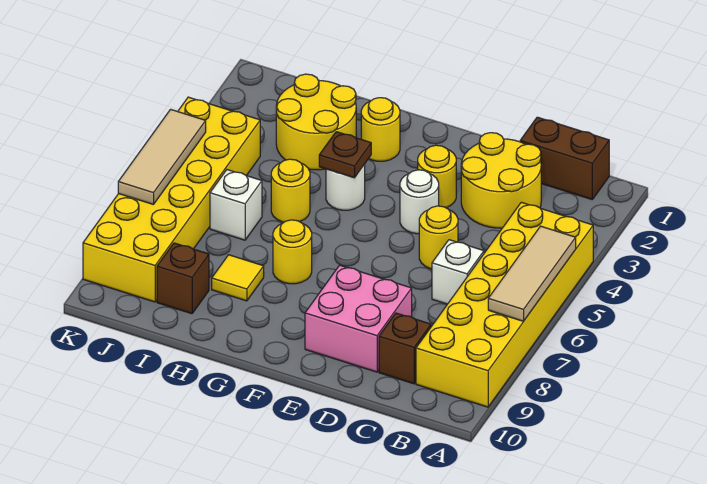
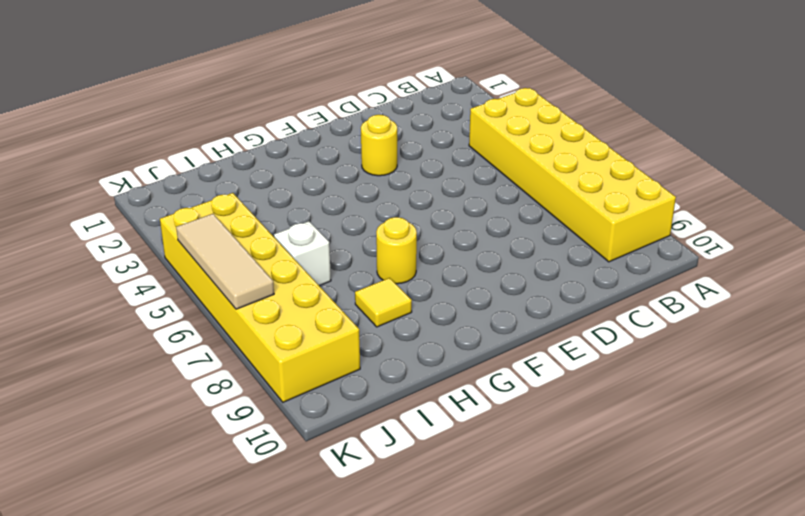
none -> brown 1x2 brick [520,117,609,199]
none -> yellow 2x2 round brick [461,133,541,228]
none -> white 1x1 brick [432,240,484,304]

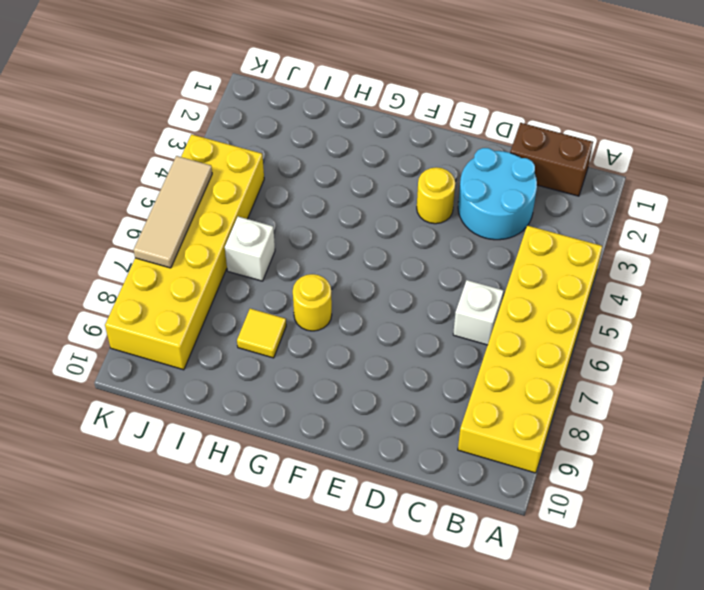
cyan 2x2 round brick [458,148,537,240] -> yellow 2x2 round brick [461,133,541,228]
none -> brown 1x1 brick [379,313,431,384]
none -> yellow 1x1 round brick [419,206,458,269]
none -> pink 2x2 brick [305,265,412,372]

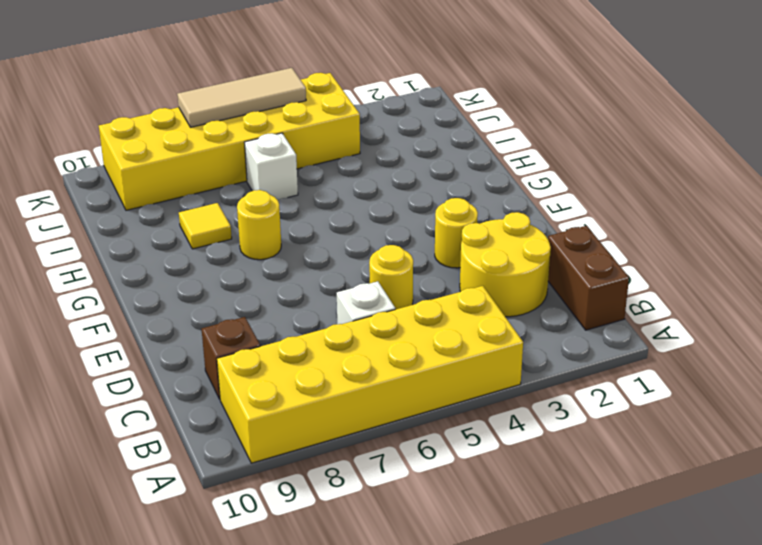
none -> pink 2x2 brick [305,265,412,372]
none -> white 1x1 round brick [400,170,439,234]
none -> yellow 1x1 round brick [361,98,400,161]

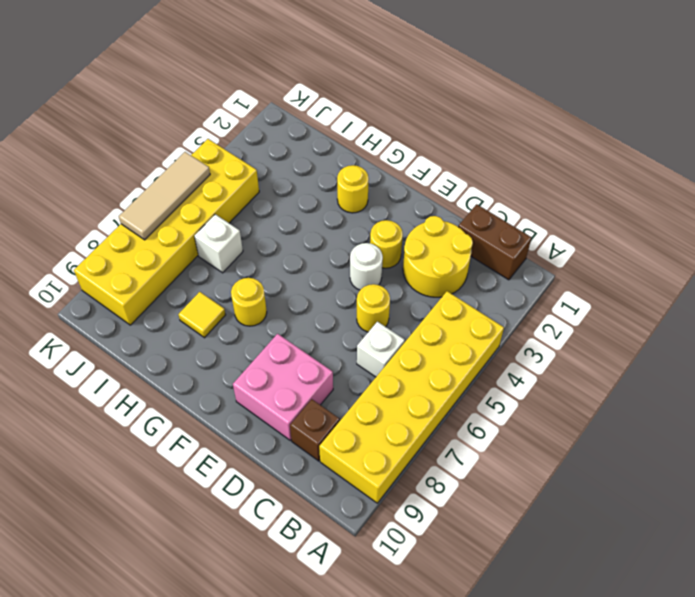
none -> white 1x1 round brick [326,164,365,210]
none -> yellow 2x2 round brick [276,74,356,170]
none -> yellow 1x1 round brick [271,159,310,222]

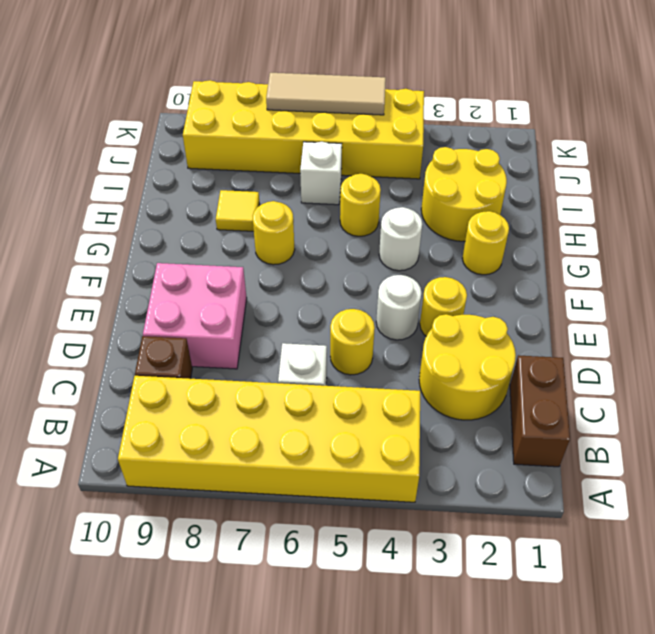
none -> brown 1x1 brick [157,243,209,314]
none -> tan 1x3 tile [488,226,576,321]
none -> brown 1x1 plate [319,132,371,178]

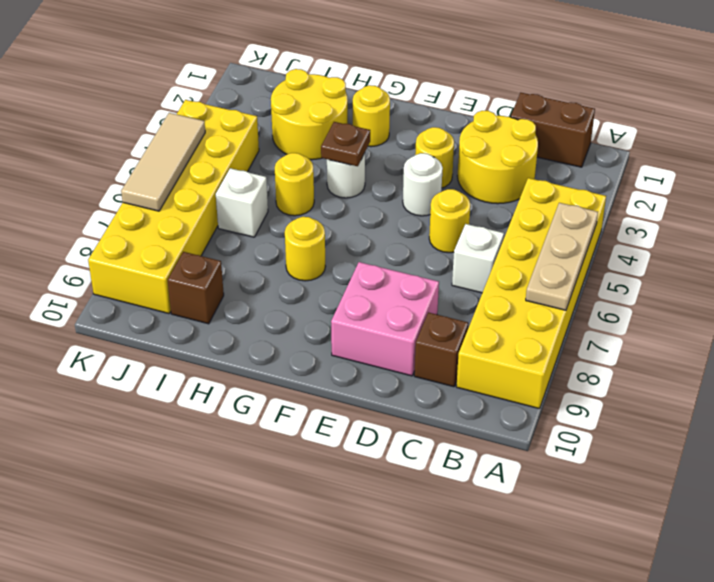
tan 1x3 plate [526,203,598,310] -> tan 1x3 tile [488,226,576,321]
none -> yellow 1x1 tile [212,255,264,301]

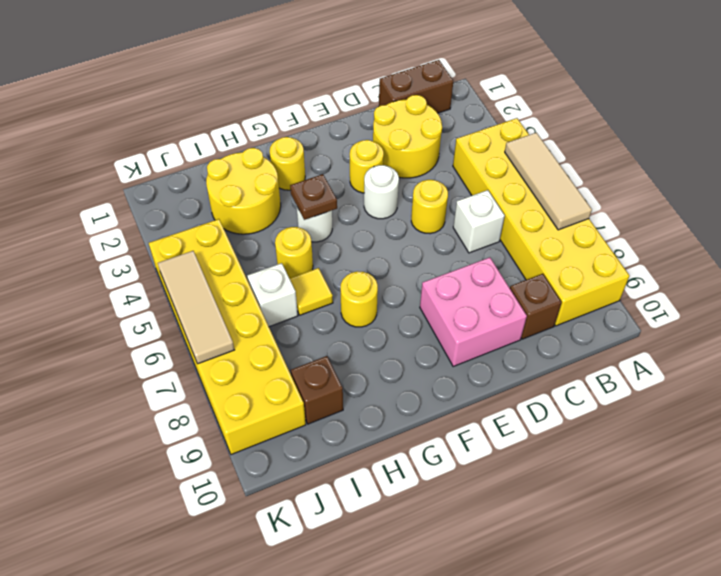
yellow 1x1 tile [290,268,333,315] -> yellow 1x1 tile moved to [212,255,264,301]

